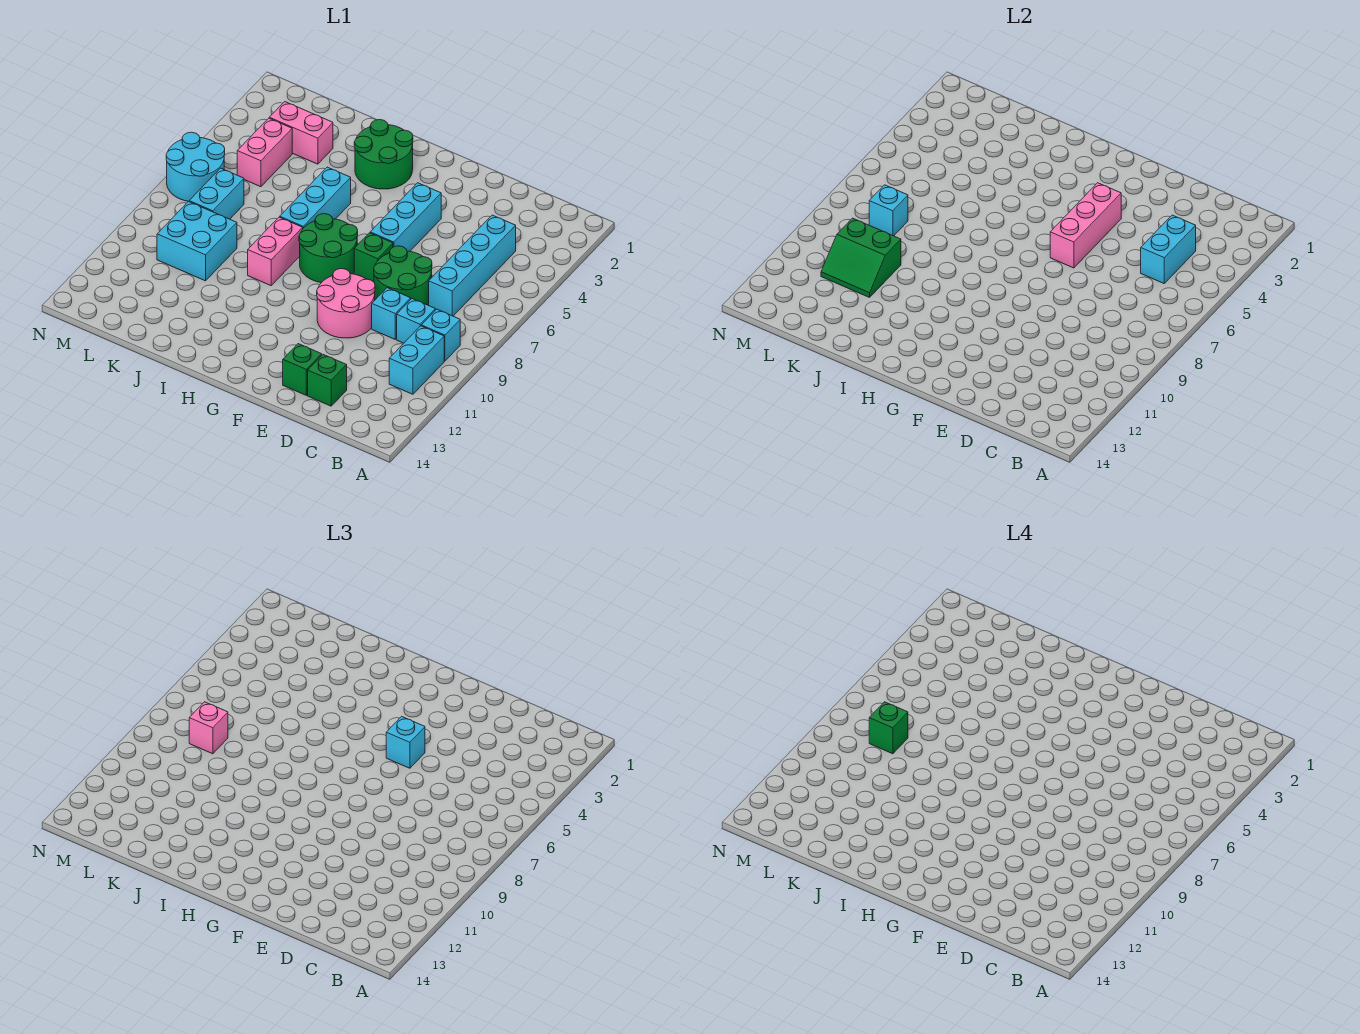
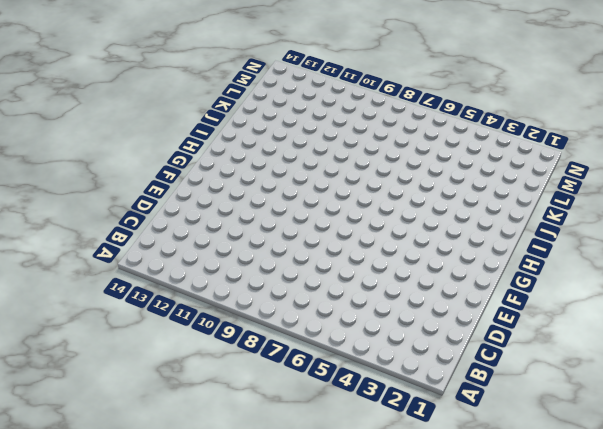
none -> cyan 1x1 brick [421,309,460,361]
none -> cyan 1x2 brick [389,326,444,394]
none -> cyan 1x4 brick [429,215,516,316]

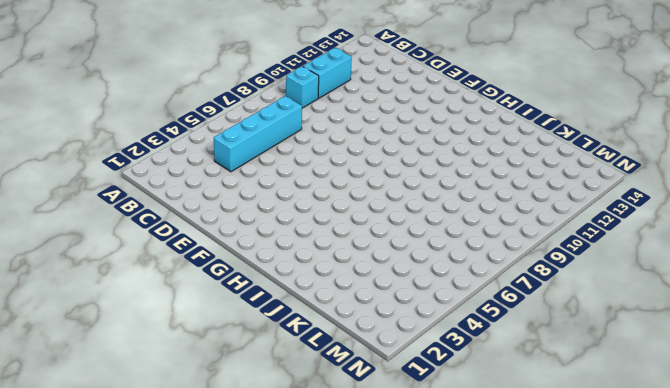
none -> cyan 1x1 brick [397,299,435,343]
none -> green 2x2 round brick [374,246,432,305]
none -> cyan 1x1 brick [372,288,411,339]

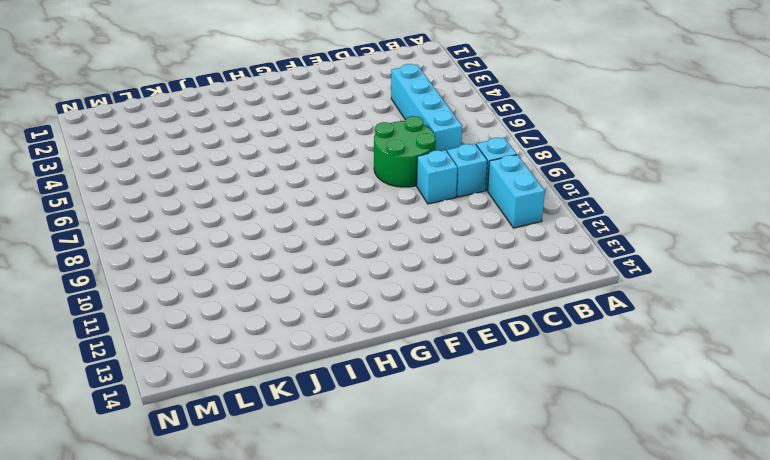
none -> green 1x1 brick [308,354,347,406]
none -> pink 2x2 round brick [317,269,375,338]
none -> green 1x1 brick [283,344,322,395]

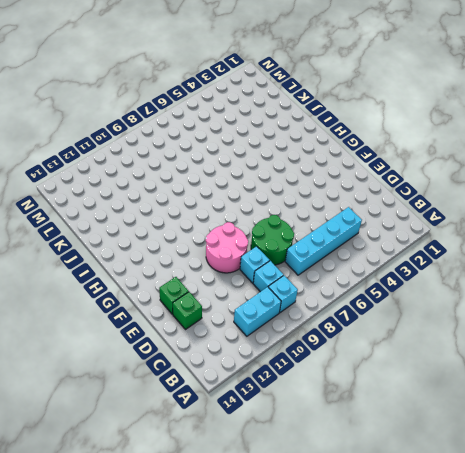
none -> cyan 1x3 brick [370,183,441,251]
none -> green 1x1 brick [354,233,393,282]
none -> green 2x2 round brick [299,214,358,283]

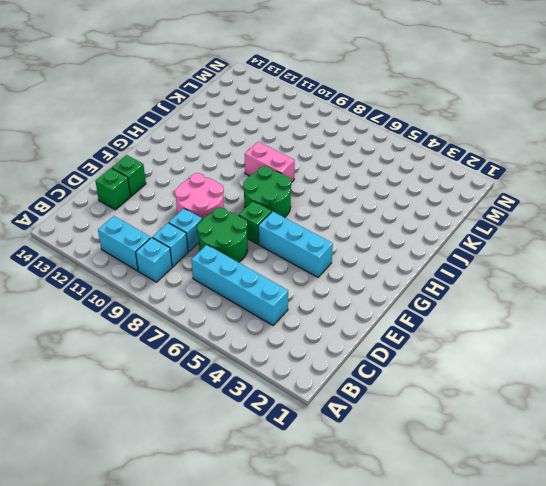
none -> green 2x2 round brick [354,120,413,189]
none -> cyan 1x3 brick [280,167,351,228]
none -> pink 1x2 brick [269,102,333,164]

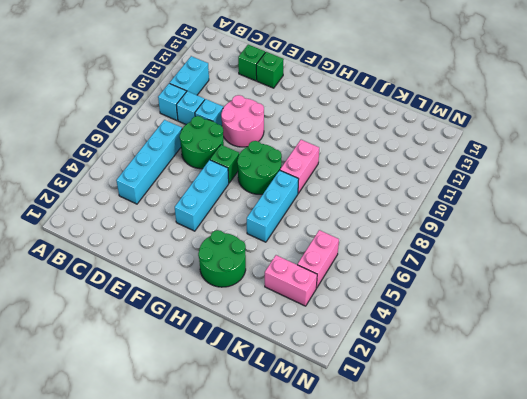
none -> cyan 2x2 brick [157,201,237,281]
none -> cyan 1x2 brick [189,168,244,219]
none -> cyan 2x2 round brick [166,132,225,201]

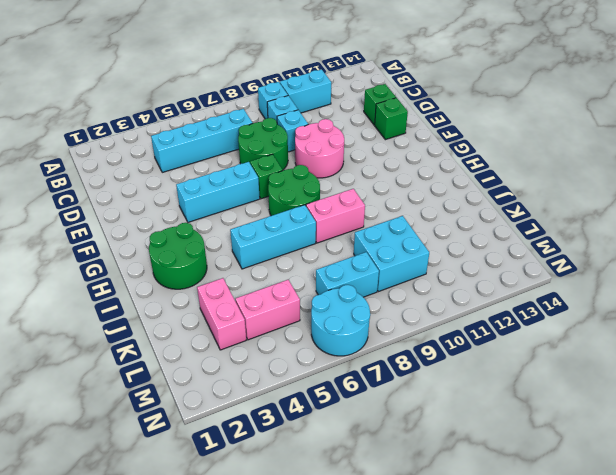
none -> cyan 1x2 brick [1141,215,1196,283]
none -> pink 1x3 brick [1050,183,1121,268]
none -> green 2x2 slope [821,218,901,297]

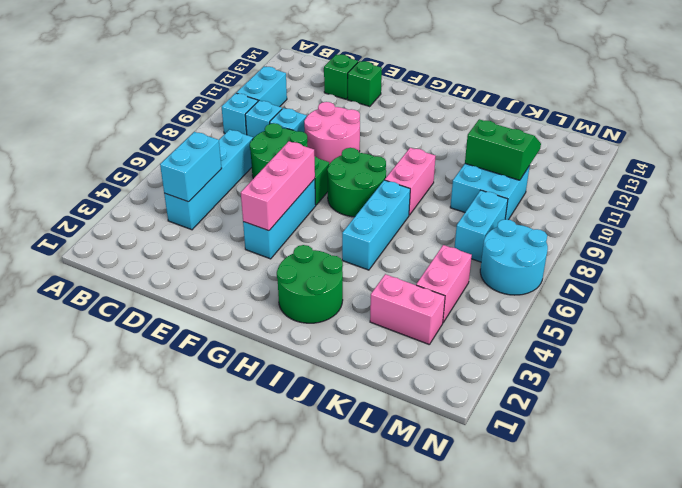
none -> cyan 1x1 brick [869,185,908,236]
none -> cyan 1x1 brick [386,716,425,768]
none -> pink 1x1 brick [189,702,228,754]

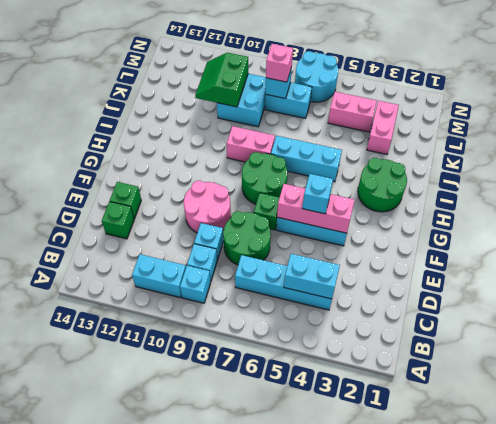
none -> green 1x1 brick [869,702,908,754]

